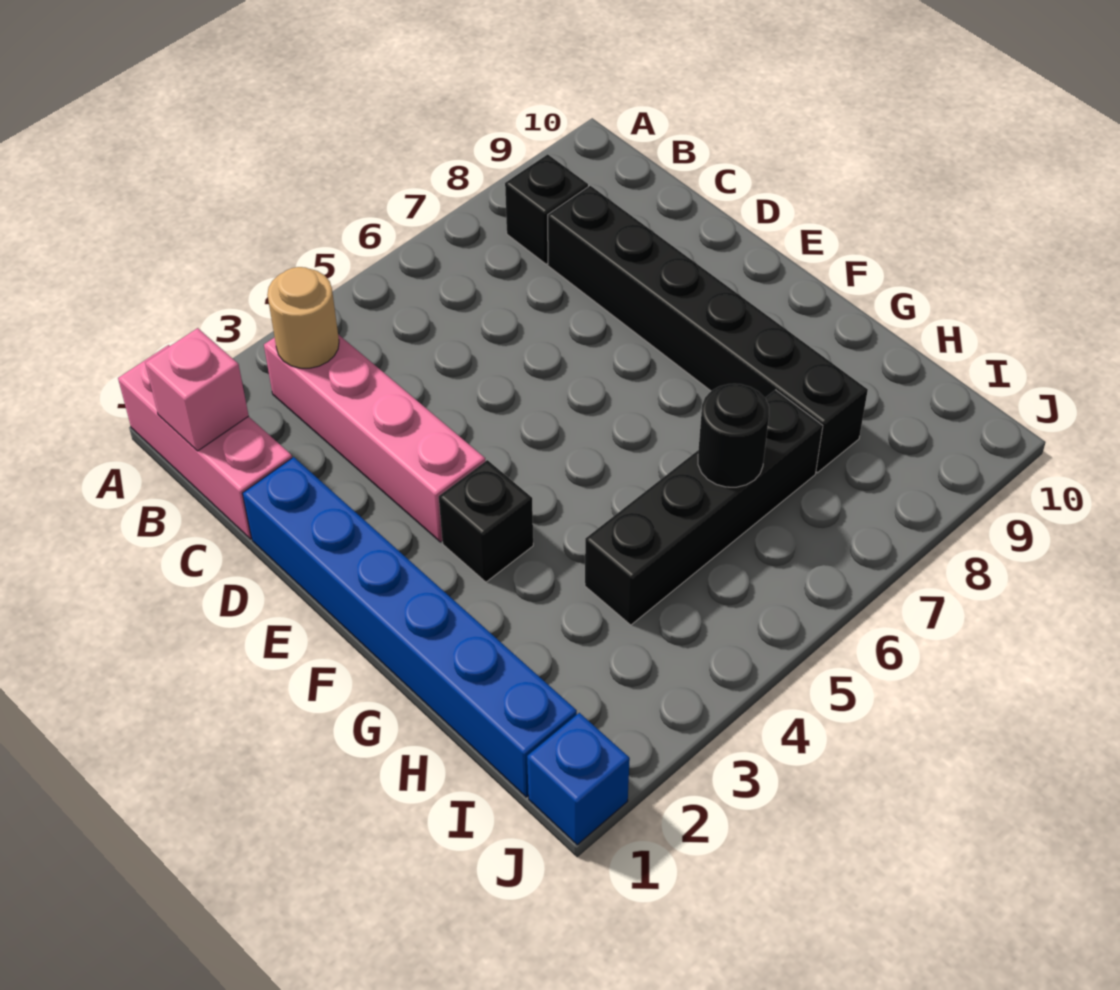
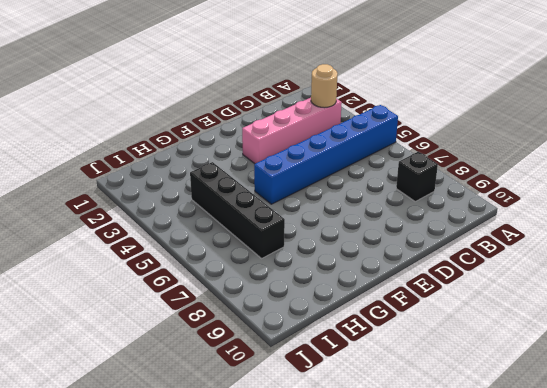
blue 1x6 brick [254,105,398,204] -> blue 1x6 brick moved to [243,457,577,797]
none -> pink 1x3 brick [118,345,292,539]
none -> black 1x6 brick [548,186,868,473]

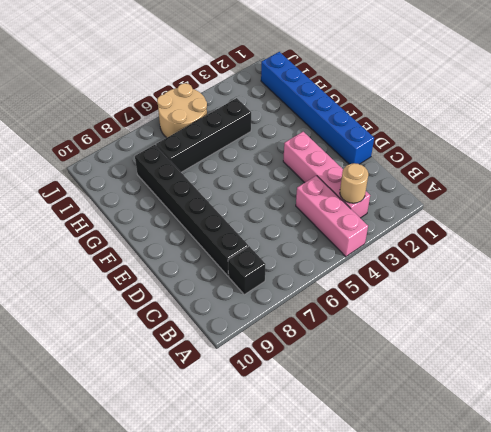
pink 1x3 brick [296,176,368,257] -> pink 1x3 brick moved to [118,345,292,539]
tan 2x2 round brick [157,83,207,138] -> none
none -> black 1x1 brick [439,460,533,582]
none -> blue 1x1 brick [527,713,630,845]

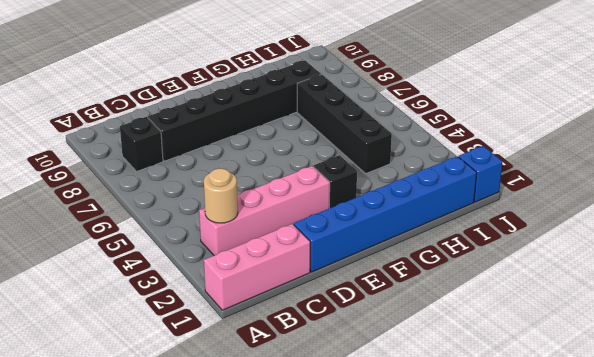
none -> pink 1x1 brick [145,328,249,451]
none -> black 1x1 round brick [698,384,769,487]

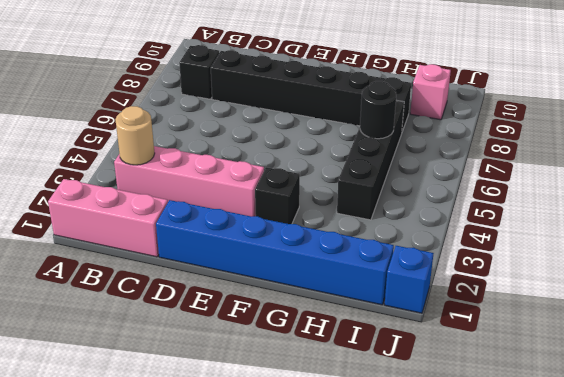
pink 1x1 brick [410,64,451,120] -> pink 1x1 brick moved to [145,328,249,451]

